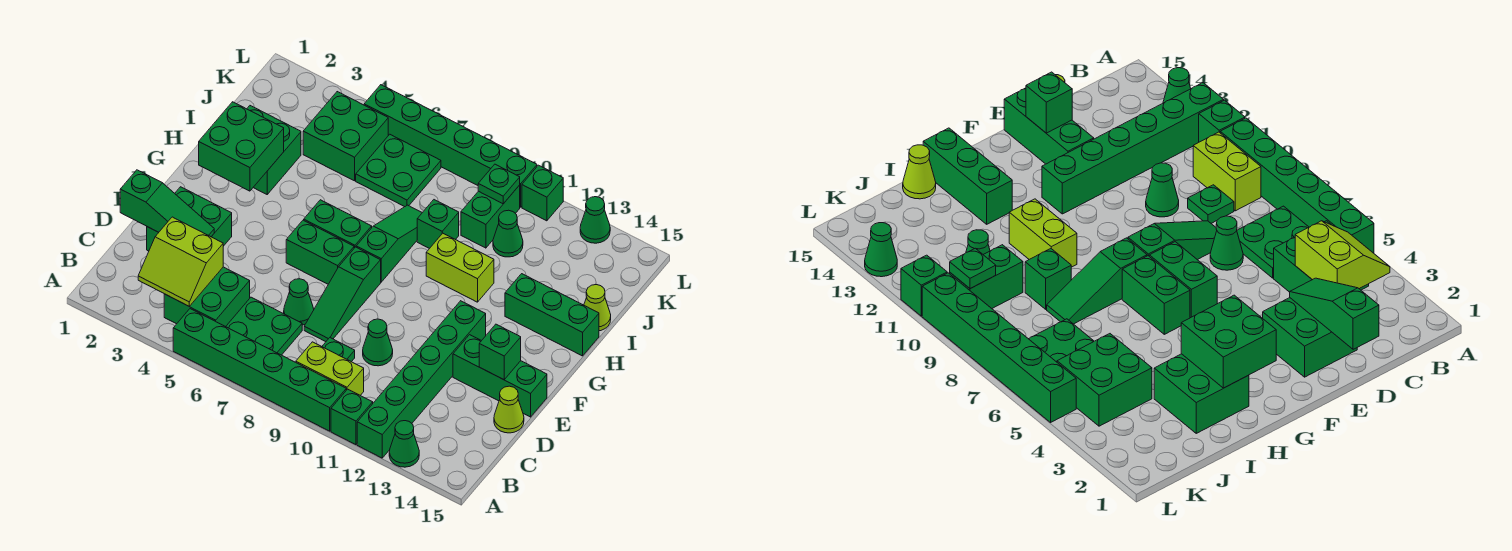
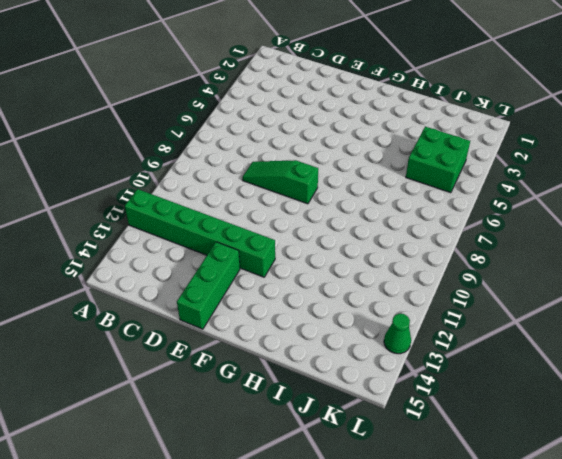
none -> green 1x6 brick [173,309,346,431]
none -> green 1x1 brick [331,389,373,445]
none -> green 1x1 cone [389,421,419,467]
none -> green 2x2 brick [164,267,250,327]

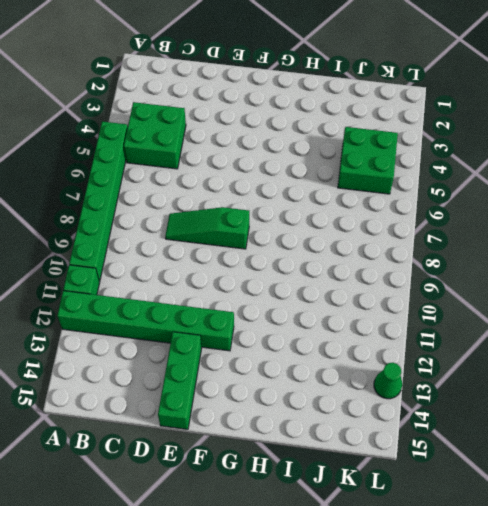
none -> green 1x1 cone [389,421,419,467]
none -> green 2x2 plate [226,297,302,355]
none -> lime 1x2 brick [296,342,364,395]
none -> green 1x1 plate [322,338,355,362]

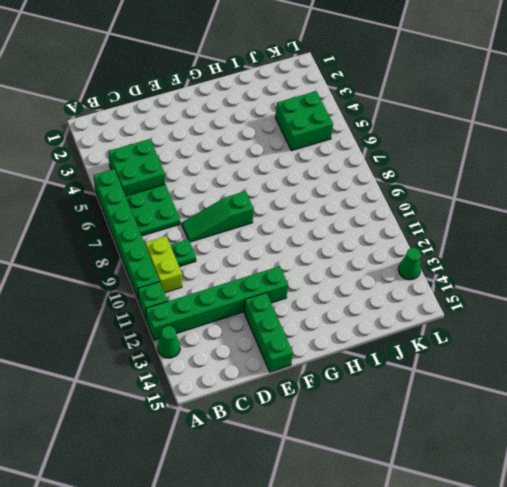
none -> green 2x2 brick [147,187,232,251]
none -> green 1x1 cone [284,279,314,325]
none -> green 1x1 cone [363,319,393,366]
none -> lime 1x1 cone [494,386,524,433]

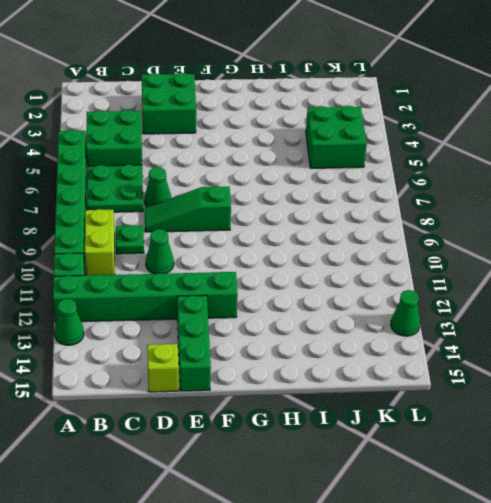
lime 1x1 brick [147,344,179,392] -> lime 1x1 cone [494,386,524,433]
none -> green 1x2 brick [286,220,354,284]
none -> green 1x2 brick [304,200,372,248]
none -> green 1x3 slope [356,205,422,282]
none -> green 2x2 brick [247,106,301,194]

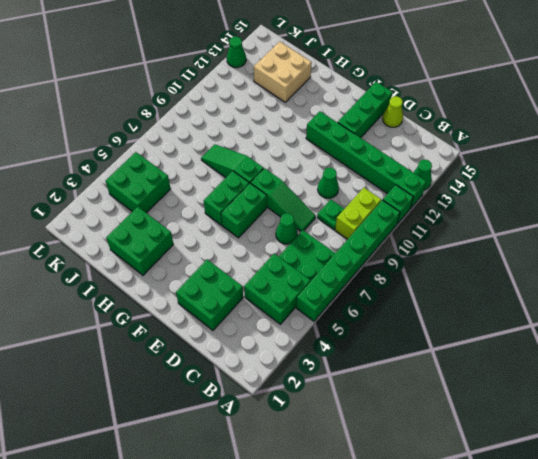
tan 2x2 brick [254,42,312,102] -> none
none -> lime 1x2 brick [426,233,494,302]
none -> green 1x3 brick [505,274,599,356]
none -> green 1x1 brick [417,200,459,249]
none -> lime 1x1 cone [584,285,611,331]

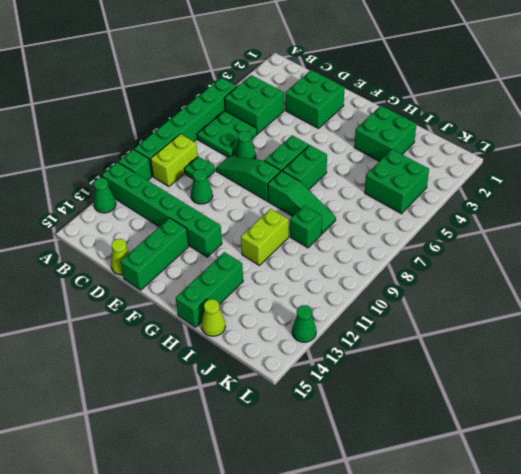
none -> green 2x2 plate [356,134,441,207]
none -> green 1x2 brick [461,185,520,248]
none -> green 1x1 cone [493,210,523,257]
none -> green 1x6 brick [364,85,537,207]

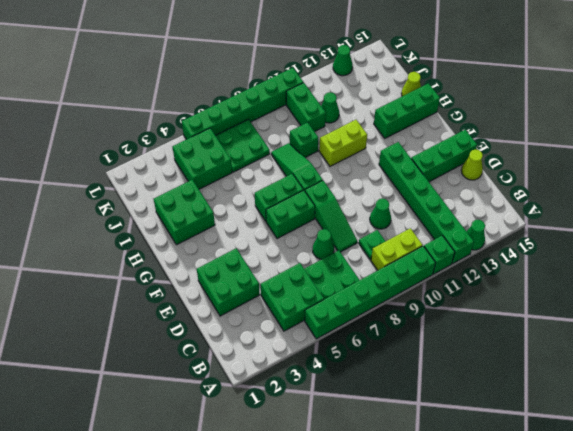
none -> green 1x1 brick [522,165,563,221]
none -> lime 2x2 slope [138,217,223,306]
none -> green 1x3 slope [120,170,214,237]
none -> green 1x1 brick [479,324,521,380]

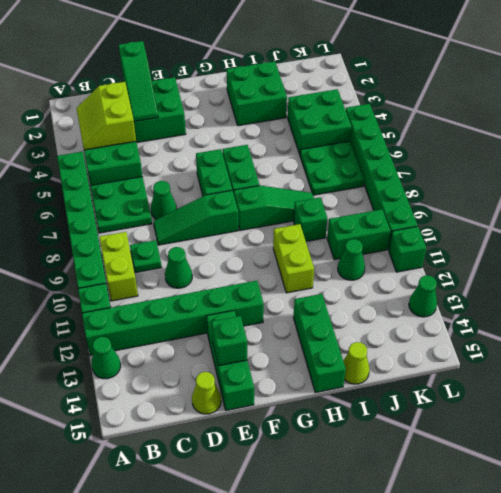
none -> green 2x2 brick [199,102,284,191]
none -> green 1x1 plate [478,164,520,204]

